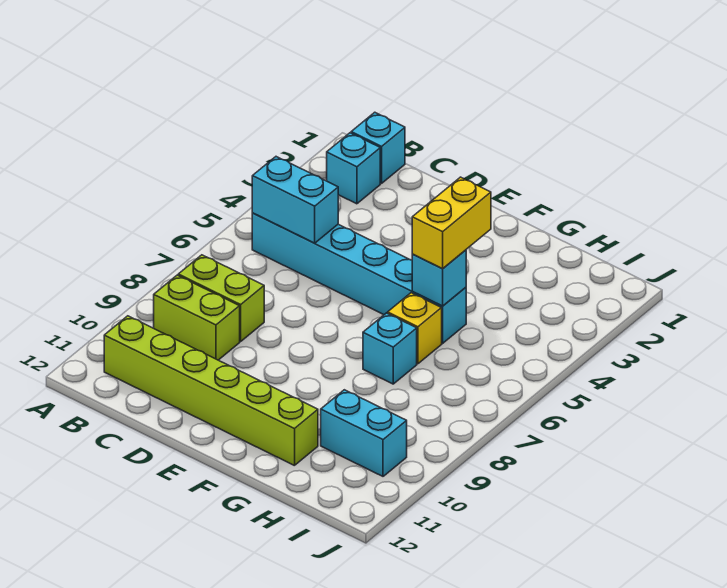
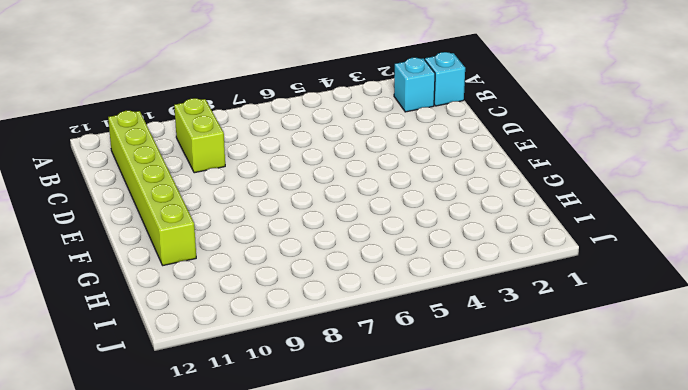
none -> cyan 1x6 brick [252,213,466,343]
none -> lime 1x2 brick [178,255,264,342]
none -> yellow 1x1 brick [388,293,442,364]

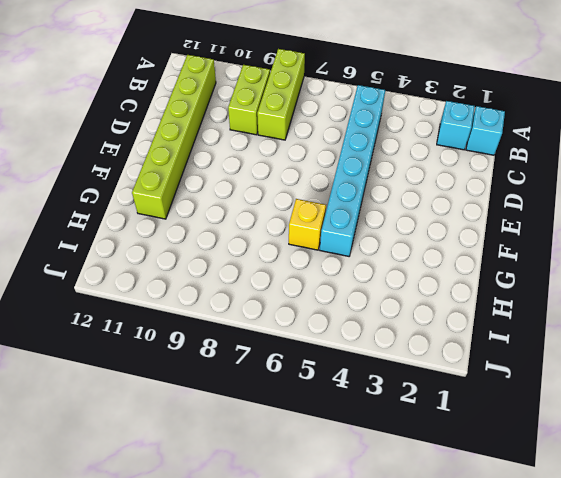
lime 1x3 brick [257,49,305,140] -> lime 1x2 brick [178,255,264,342]
none -> cyan 1x1 brick [363,313,417,384]
none -> cyan 1x2 brick [321,390,407,476]
none -> cyan 1x2 brick [252,157,338,243]

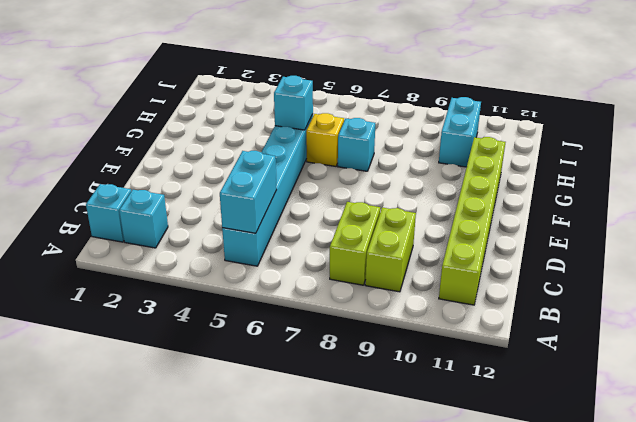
none -> yellow 1x2 brick [412,177,491,269]

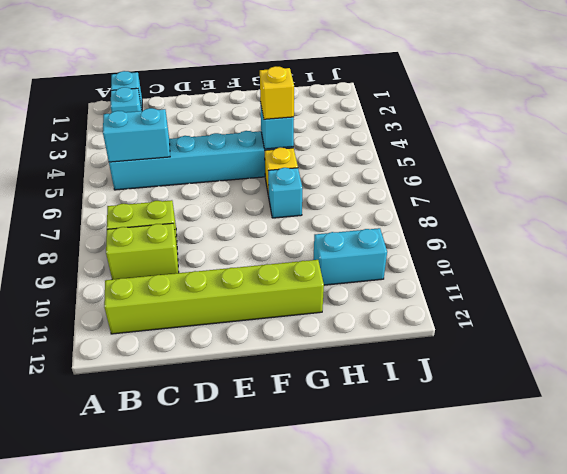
yellow 1x1 brick [260,66,294,119] -> yellow 1x2 brick [412,177,491,269]

